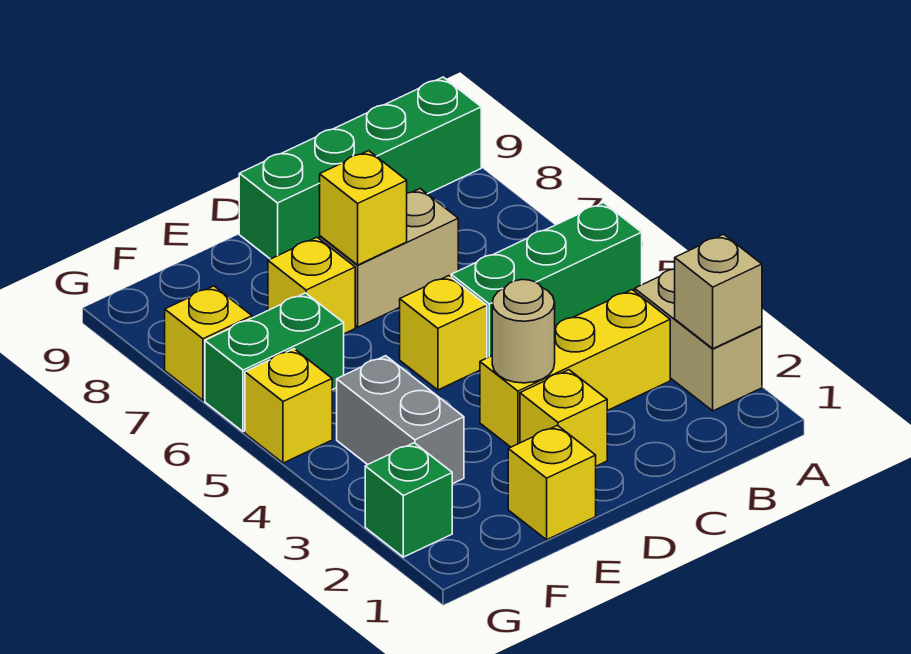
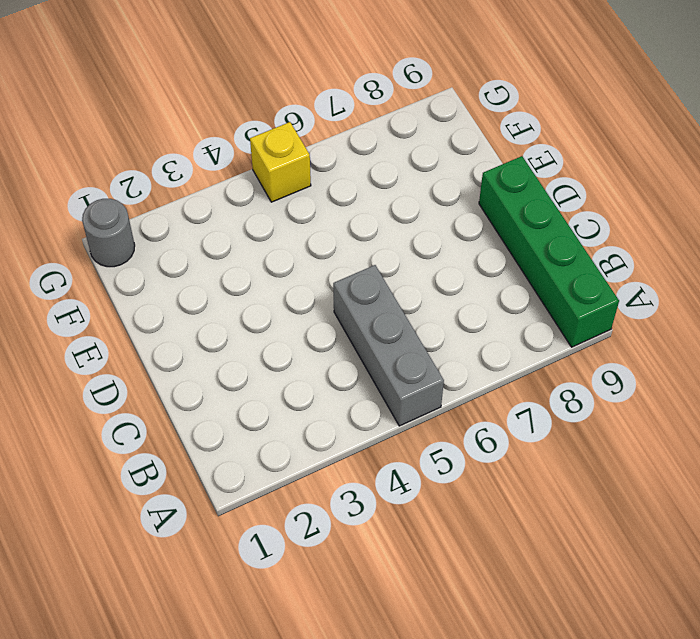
grey 1x3 brick [333,265,444,426] -> green 1x3 brick [451,203,642,358]
grey 1x1 round brick [82,199,135,267] -> none
none -> tan 1x2 brick [635,269,762,411]
none -> yellow 1x3 brick [480,290,670,447]
none -> tan 1x2 brick [320,189,458,327]

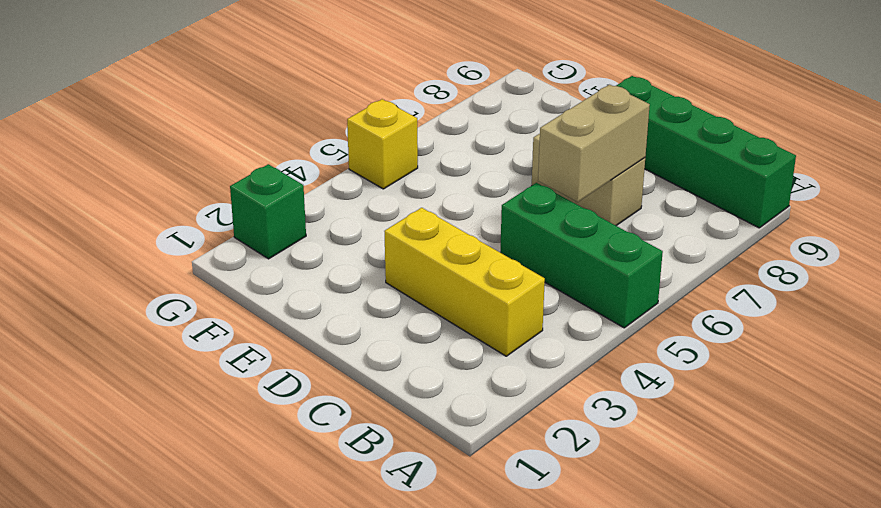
tan 1x2 brick [538,85,650,202] -> tan 1x2 brick moved to [635,269,762,411]
none -> yellow 1x1 brick [520,370,607,466]
none -> yellow 1x1 brick [400,276,487,390]
none -> yellow 1x1 brick [508,425,596,540]

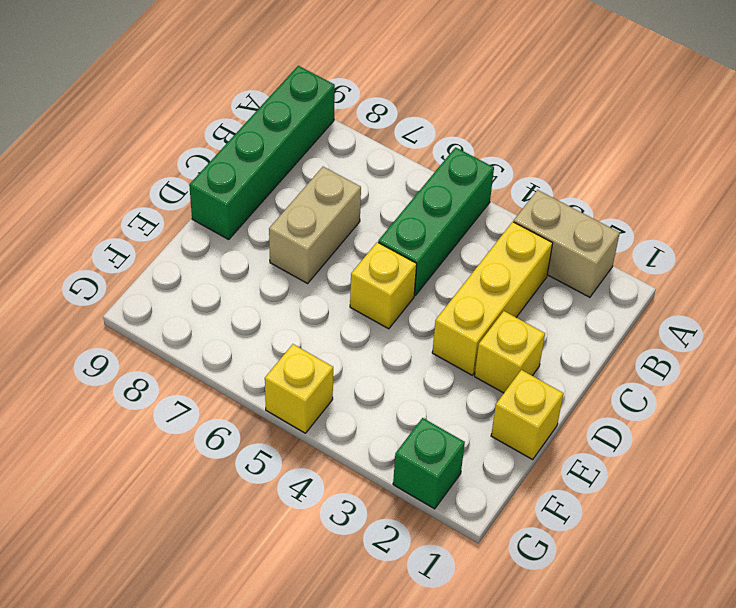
none -> yellow 1x1 brick [268,237,355,334]
none -> grey 1x2 brick [337,356,464,484]
none -> green 1x2 brick [205,293,344,432]

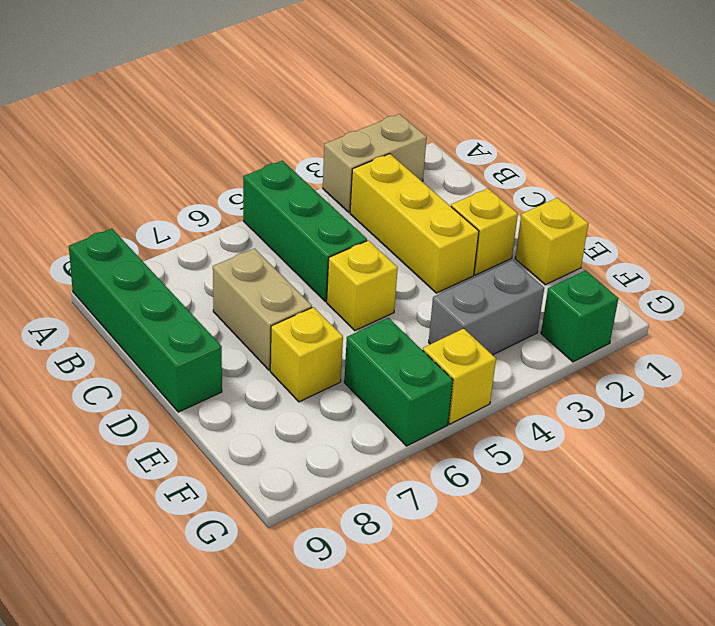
none -> yellow 1x1 brick [165,286,252,400]
none -> tan 1x1 brick [675,234,762,349]
none -> tan 1x1 round brick [492,280,555,383]

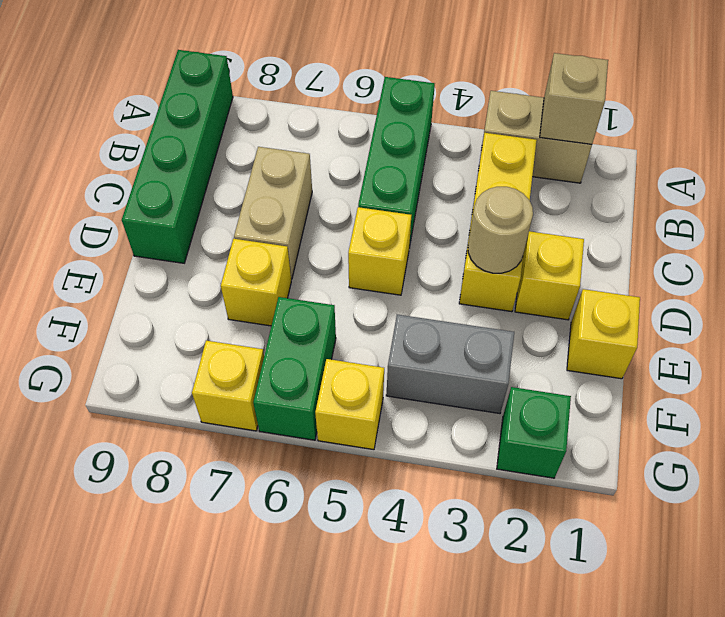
none -> yellow 1x1 brick [320,151,407,265]

